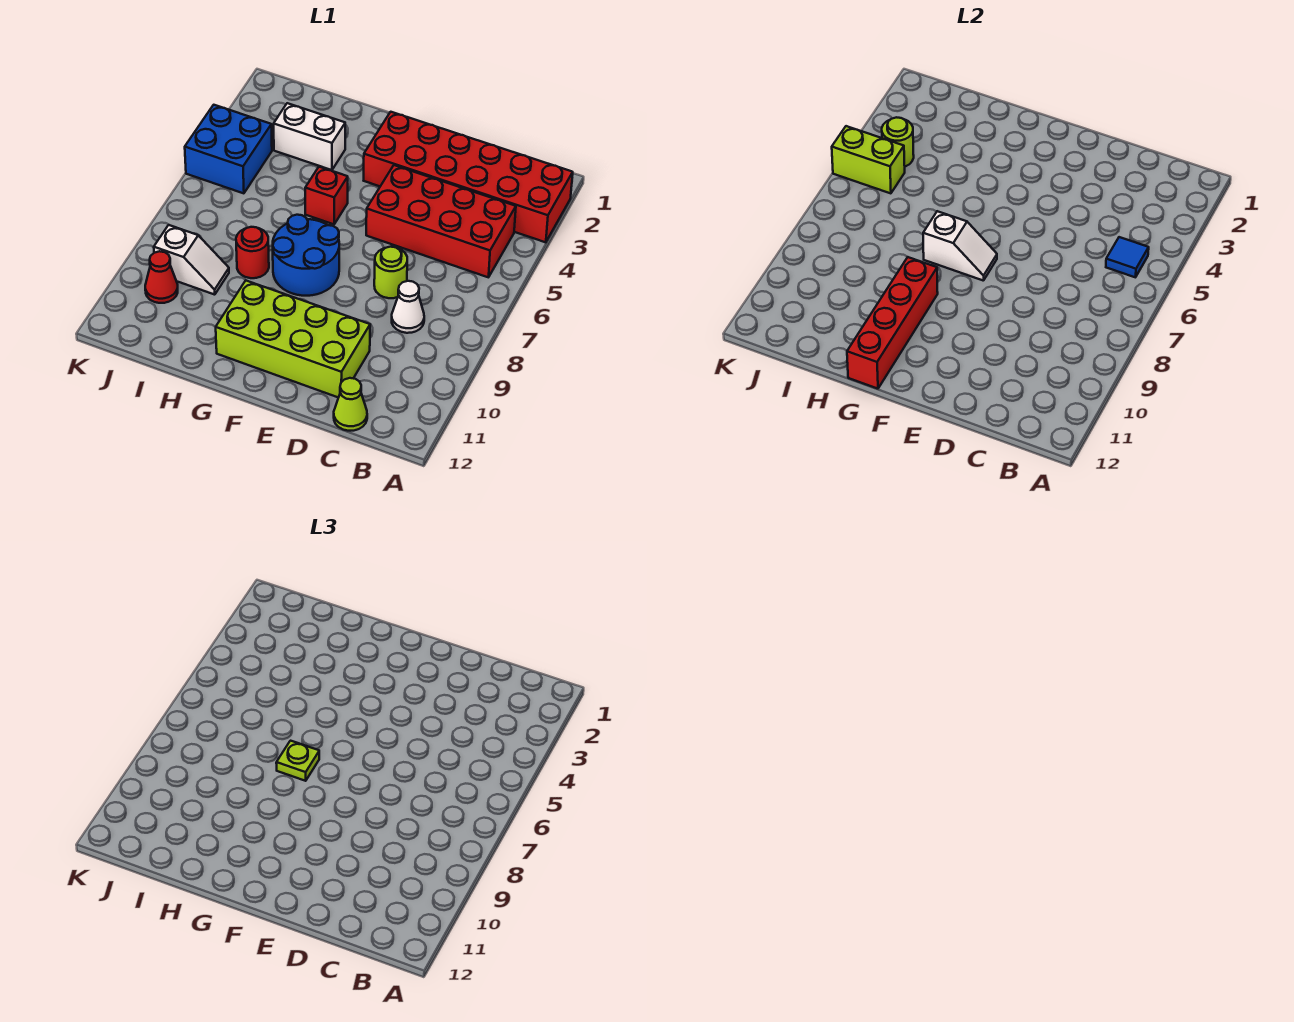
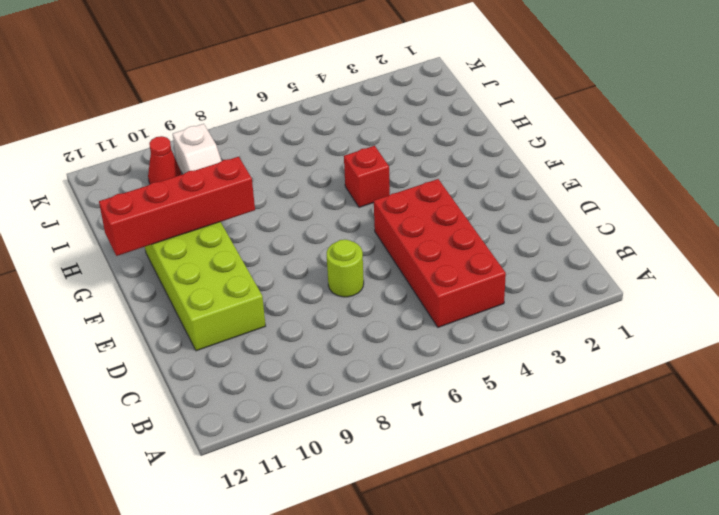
none -> red 2x6 brick [364,112,573,242]
none -> white 1x1 cone [392,281,424,333]
none -> lime 1x1 cone [334,378,367,431]

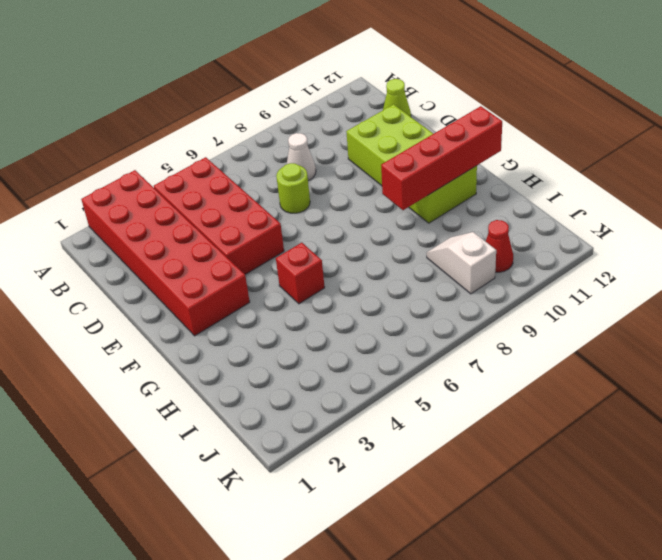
none -> blue 2x2 round brick [273,215,339,296]
none -> white 1x2 brick [274,103,345,170]
none -> red 1x1 round brick [236,227,269,278]

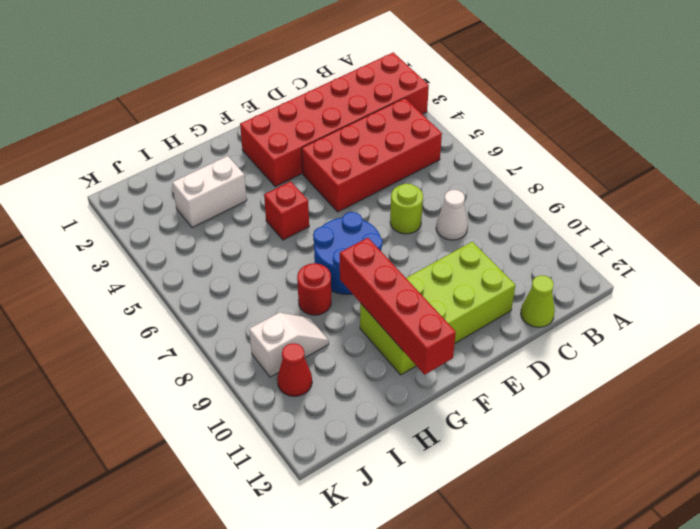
none -> blue 2x2 brick [185,105,272,193]
none -> blue 1x1 tile [1106,237,1149,277]
none -> white 1x2 slope [923,211,997,281]

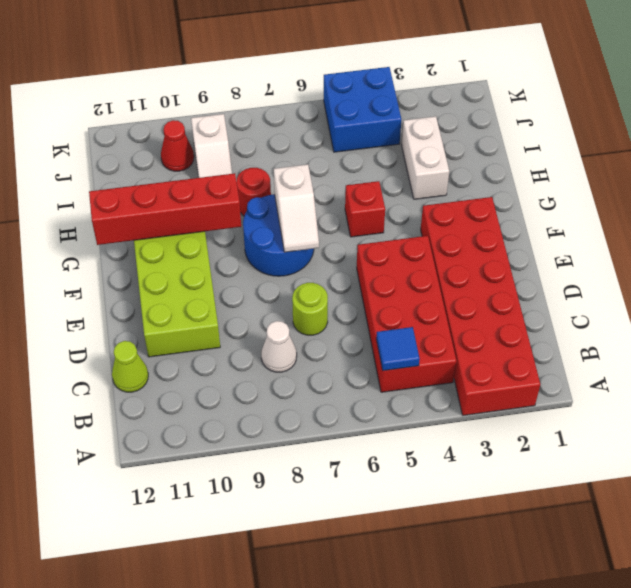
none -> lime 1x1 round brick [882,117,914,167]
none -> lime 1x2 brick [832,126,905,193]
none -> lime 1x1 plate [276,741,319,781]

